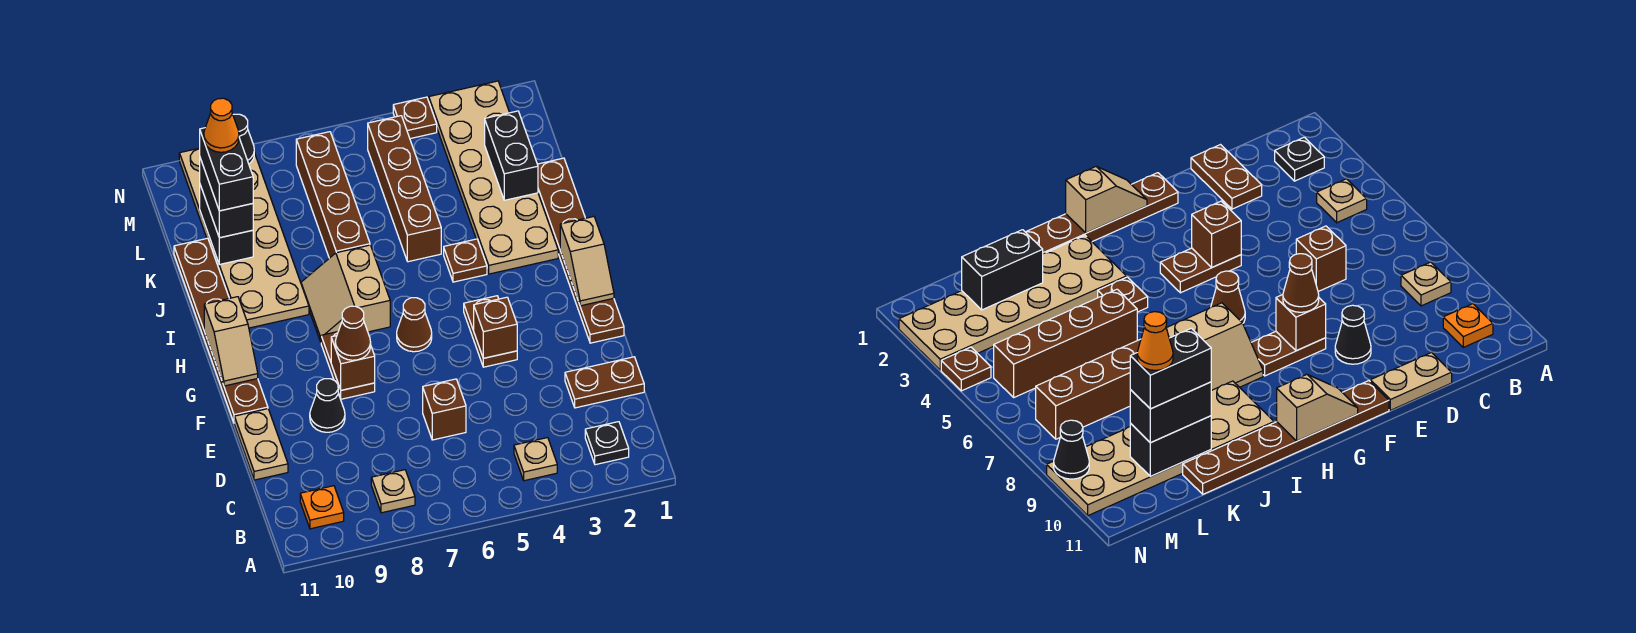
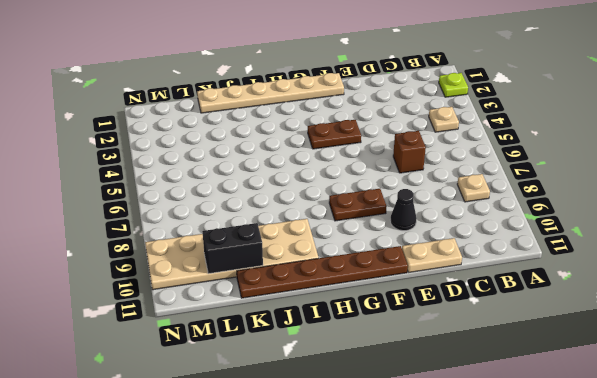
lime 1x1 plate [439,73,468,97] -> none
tan 1x6 plate [197,73,344,113] -> brown 1x6 plate [537,158,624,343]
none -> black 1x1 plate [585,422,629,465]
none -> orange 1x1 plate [300,486,344,529]
none -> brown 1x2 plate [565,357,644,408]
none -> brown 1x1 cone [397,298,432,352]

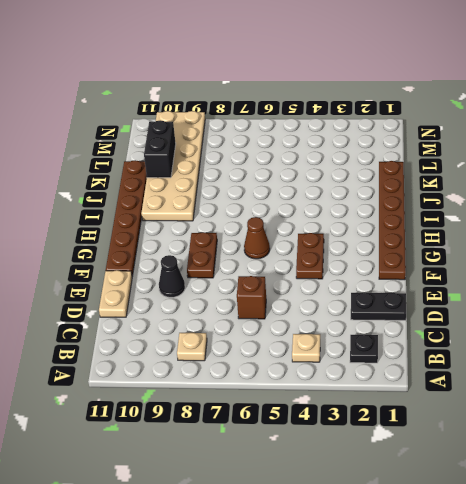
black 1x2 plate [351,292,406,320] -> brown 1x2 plate [565,357,644,408]
none -> orange 1x1 plate [300,486,344,529]
none -> tan 2x2 slope [301,245,390,342]
none -> tan 2x6 plate [429,81,558,274]
none -> brown 1x1 plate [444,239,487,282]

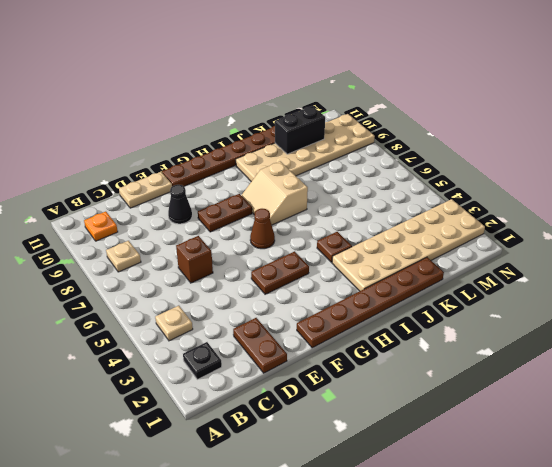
tan 2x2 slope [241,161,308,225] -> tan 2x2 slope turned to [301,245,390,342]
none -> brown 1x4 brick [368,116,441,262]
none -> brown 1x4 brick [296,132,370,258]
none -> brown 1x1 plate [393,97,437,139]
none -> brown 1x1 brick [474,297,517,358]

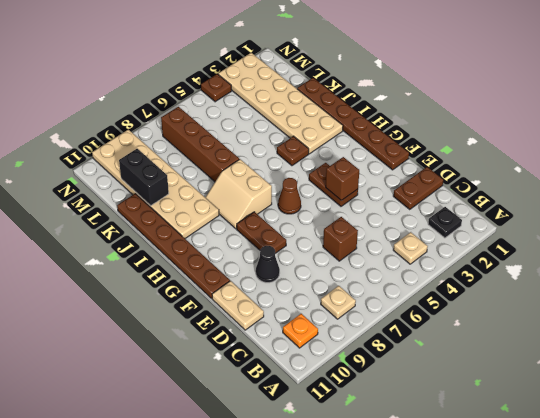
none -> brown 1x4 brick [368,116,441,262]
none -> brown 1x1 brick [331,336,375,390]
none -> tan 1x2 slope [560,217,614,306]
none -> tan 1x2 slope [204,297,258,386]

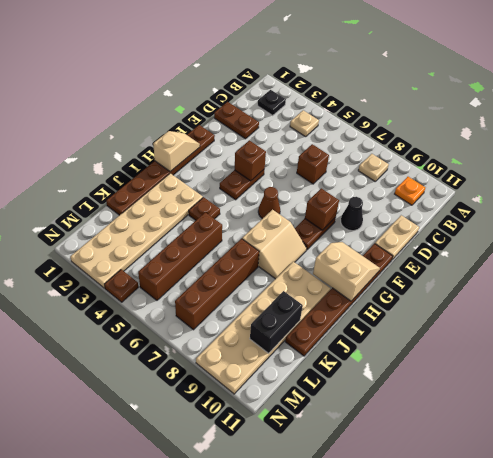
tan 2x2 slope [313,242,380,301] -> tan 1x2 slope [204,297,258,386]
none -> black 1x2 brick [485,111,538,200]
none -> black 1x1 cone [233,114,254,164]
none -> brown 1x1 cone [335,306,371,360]
none -> black 1x2 brick [200,158,253,238]

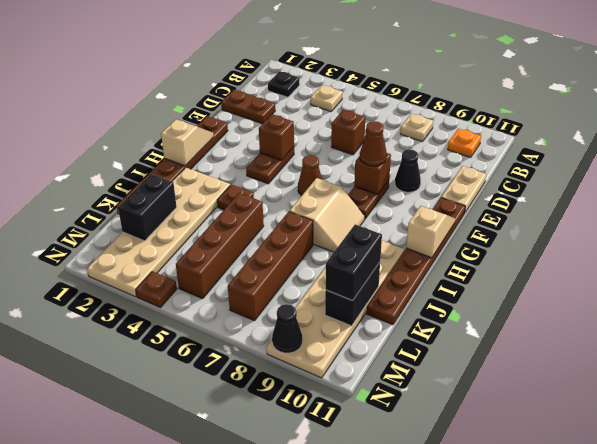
none -> black 1x2 brick [200,128,253,211]
none -> orange 1x1 cone [204,98,239,152]

